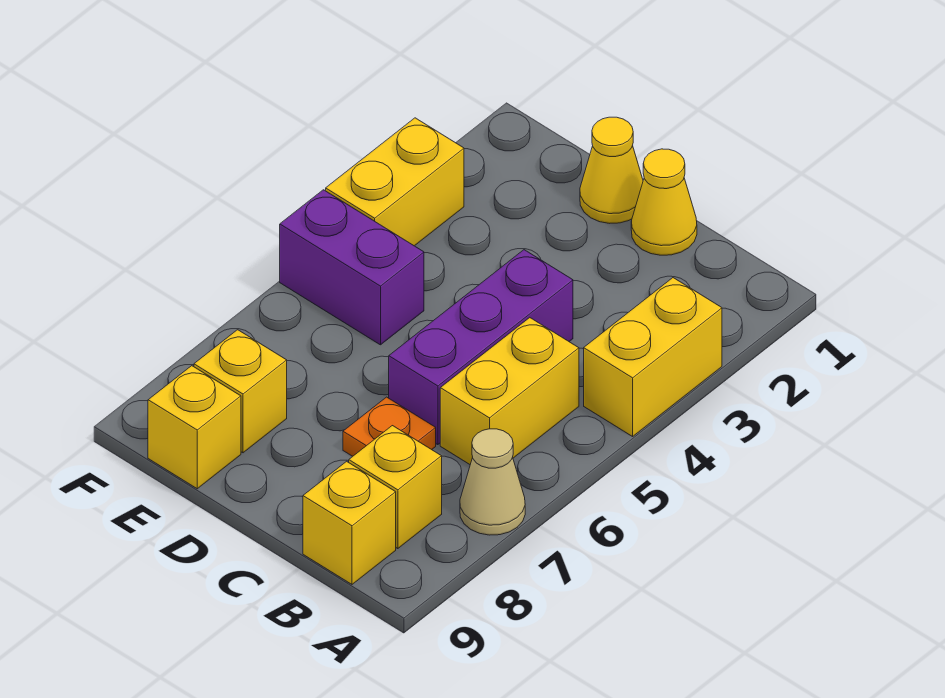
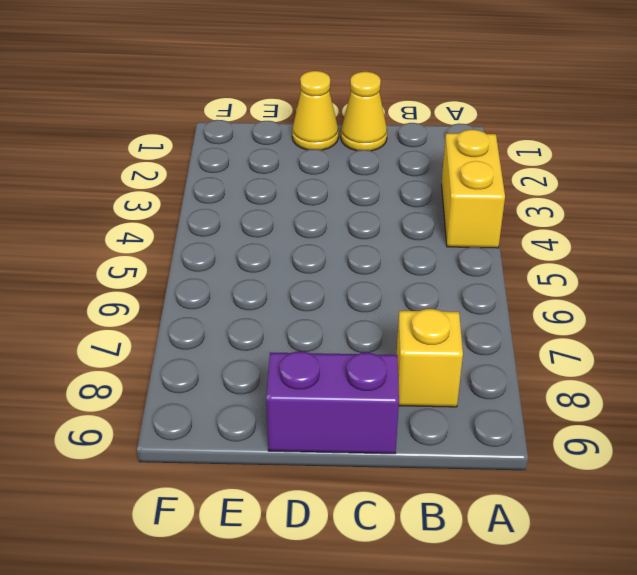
purple 1x2 brick [266,351,399,454] -> purple 1x2 brick moved to [280,190,424,345]
none -> tan 1x1 cone [460,429,525,535]
none -> yellow 1x2 brick [440,318,579,464]
none -> yellow 1x1 brick [303,461,396,584]

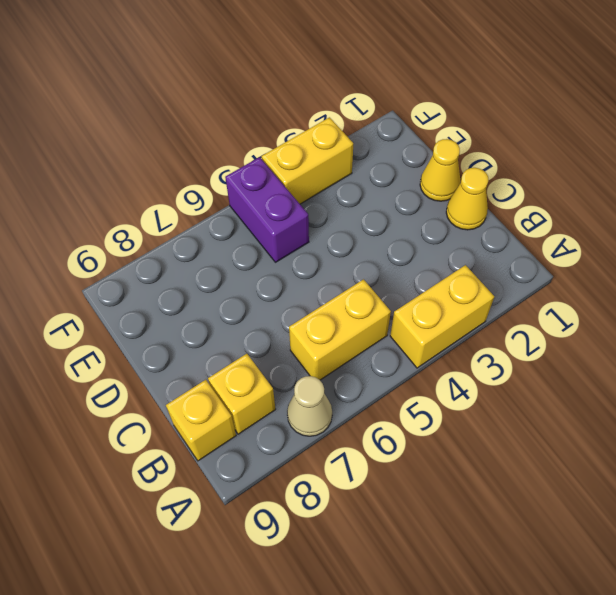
none -> purple 1x3 brick [389,250,573,445]
none -> orange 1x1 plate [343,397,436,456]
none -> yellow 1x1 brick [194,330,287,453]

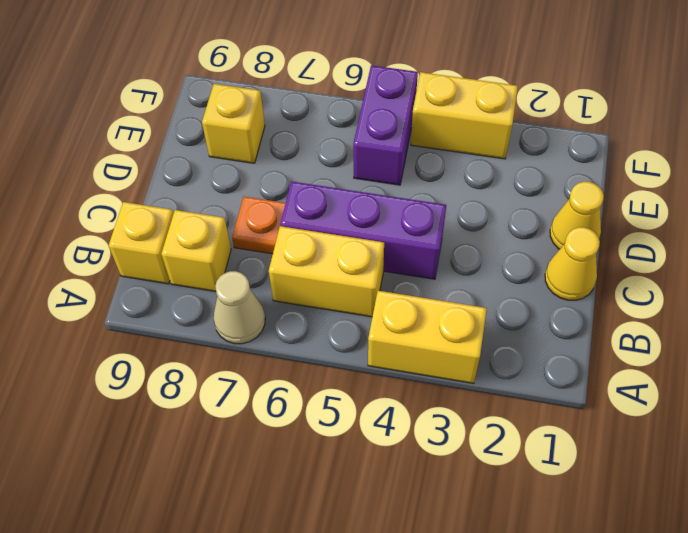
none -> yellow 1x1 brick [148,366,241,489]

